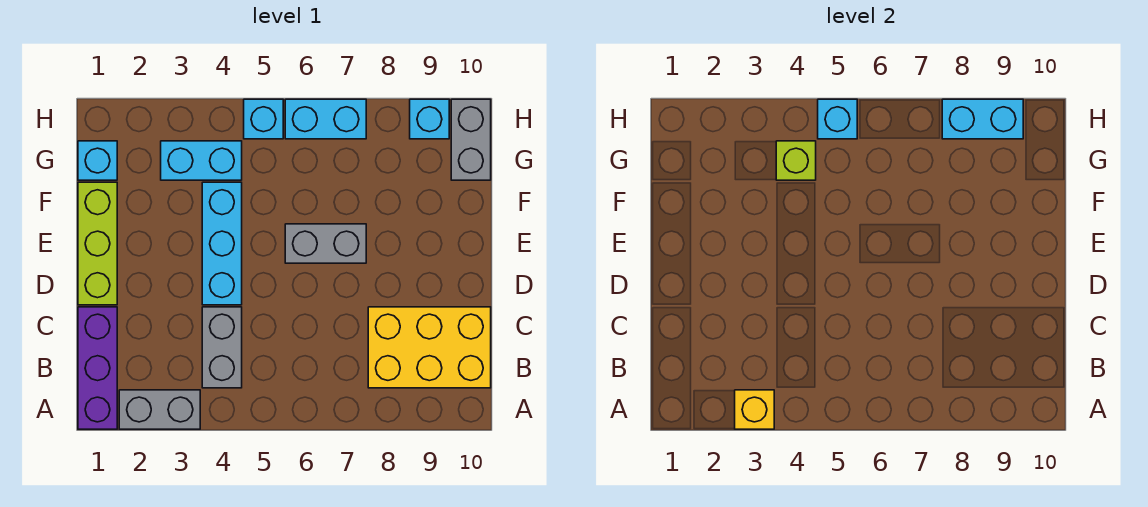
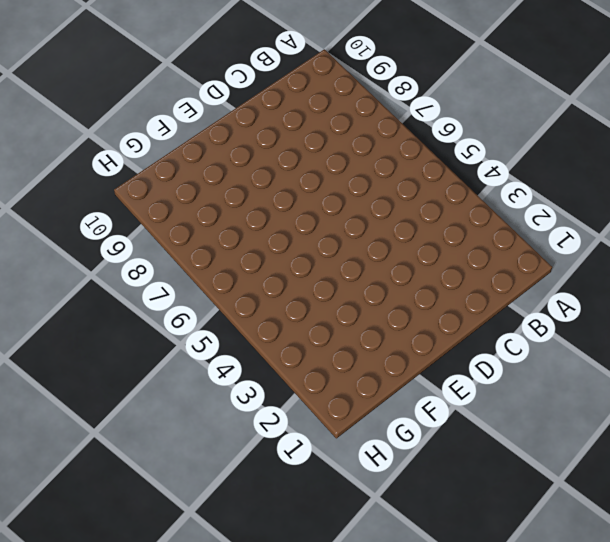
none -> purple 1x3 brick [78,307,117,429]
none -> grey 1x2 brick [119,390,200,429]
none -> grey 1x2 brick [202,307,242,388]

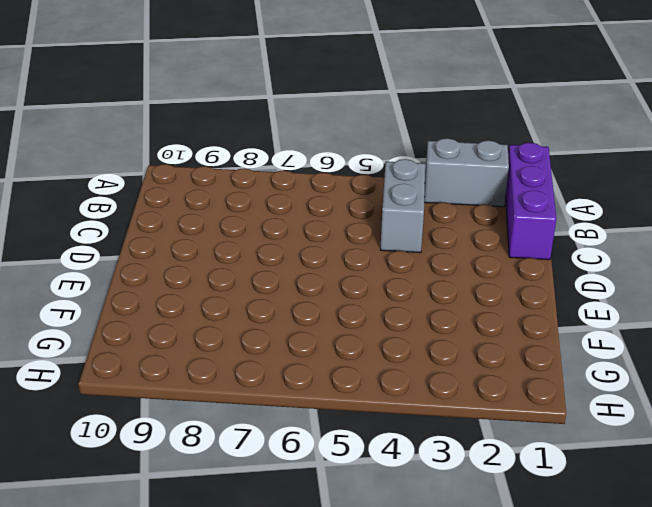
none -> yellow 2x3 brick [368,307,491,388]
none -> lime 1x3 brick [78,182,117,305]
none -> cyan 1x3 brick [202,182,242,305]

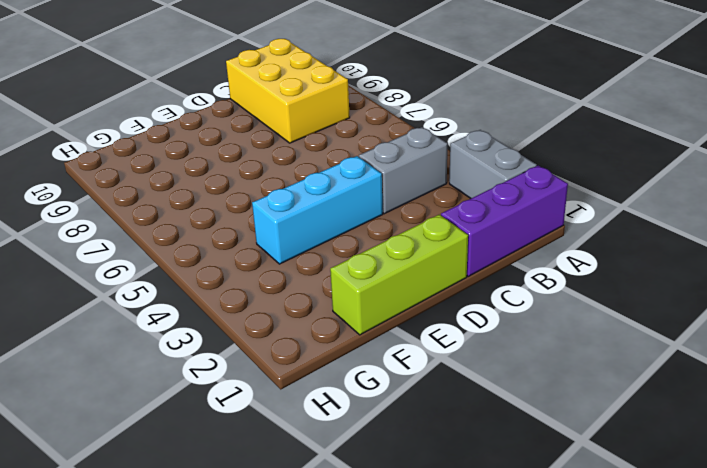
none -> grey 1x2 brick [285,224,366,263]
none -> cyan 1x1 brick [78,141,117,180]
none -> cyan 1x2 brick [161,141,242,180]

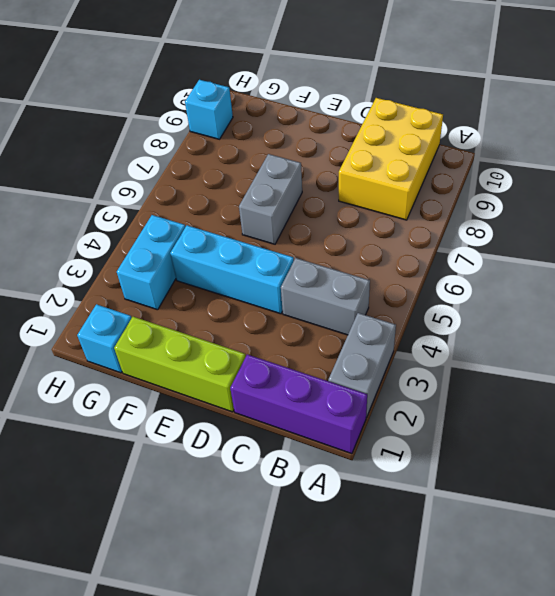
none -> grey 1x2 brick [451,99,491,180]
none -> cyan 1x1 brick [244,99,283,139]
none -> cyan 1x2 brick [285,99,366,139]

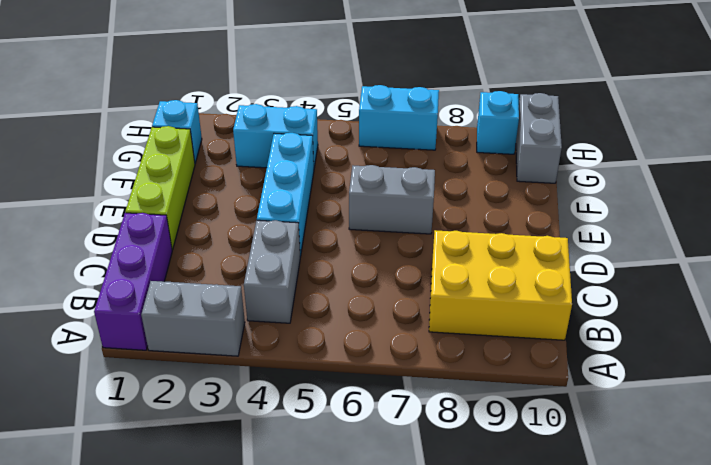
none -> cyan 1x1 brick [244,99,283,139]
none -> yellow 1x1 brick [735,390,774,429]
none -> lime 1x1 brick [776,141,816,180]

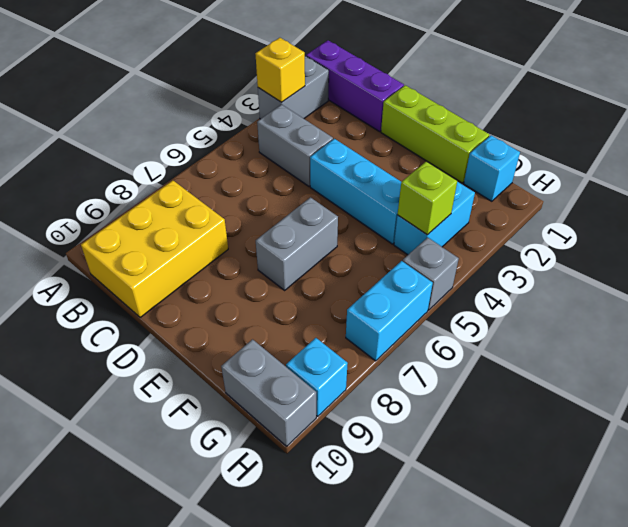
grey 1x1 brick [403,237,459,310] -> cyan 1x1 brick [244,99,283,139]
none -> cyan 1x1 brick [818,99,857,139]
none -> cyan 1x2 brick [942,99,1023,139]

